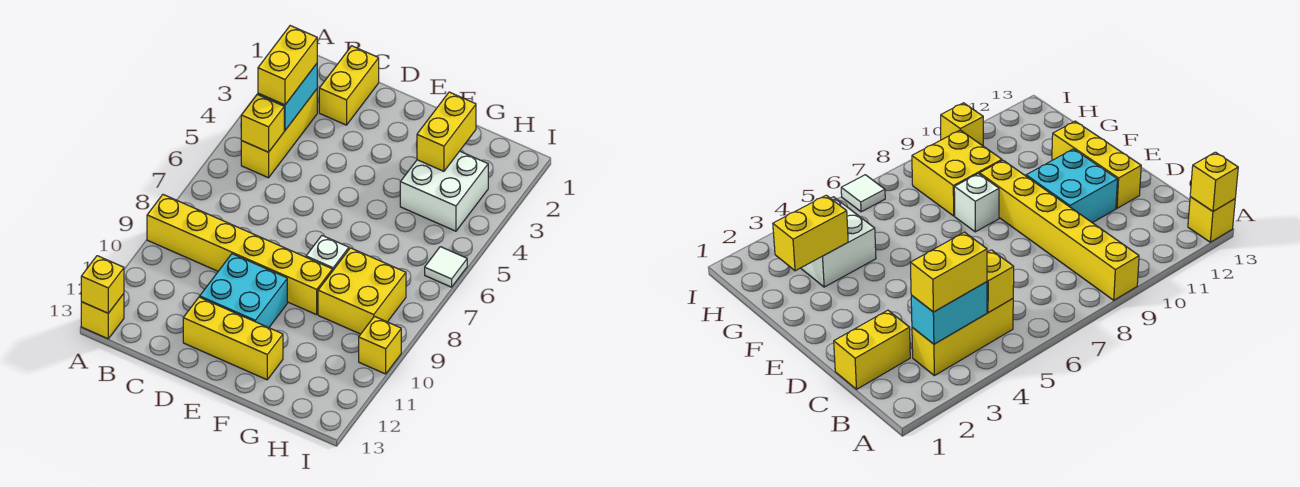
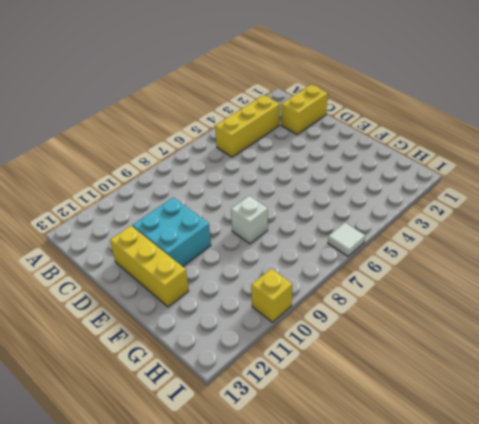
none -> yellow 1x6 brick [147,195,332,315]
none -> yellow 1x1 brick [81,294,124,339]
none -> white 2x2 brick [400,151,488,231]

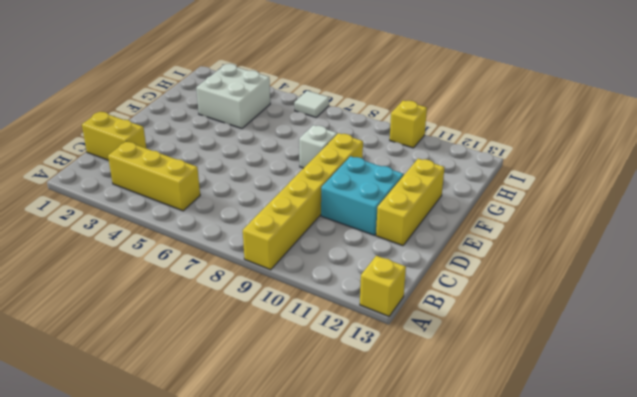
none -> yellow 2x2 brick [318,248,406,334]
none -> yellow 1x1 brick [81,256,124,313]
none -> cyan 1x2 brick [258,64,317,130]

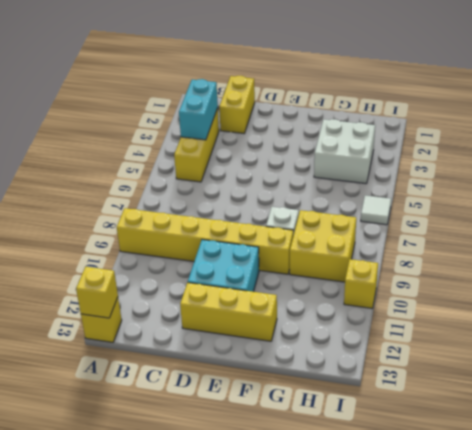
none -> yellow 1x1 brick [241,95,284,152]
none -> yellow 1x2 brick [417,92,476,171]
none -> yellow 1x2 brick [258,26,317,105]

